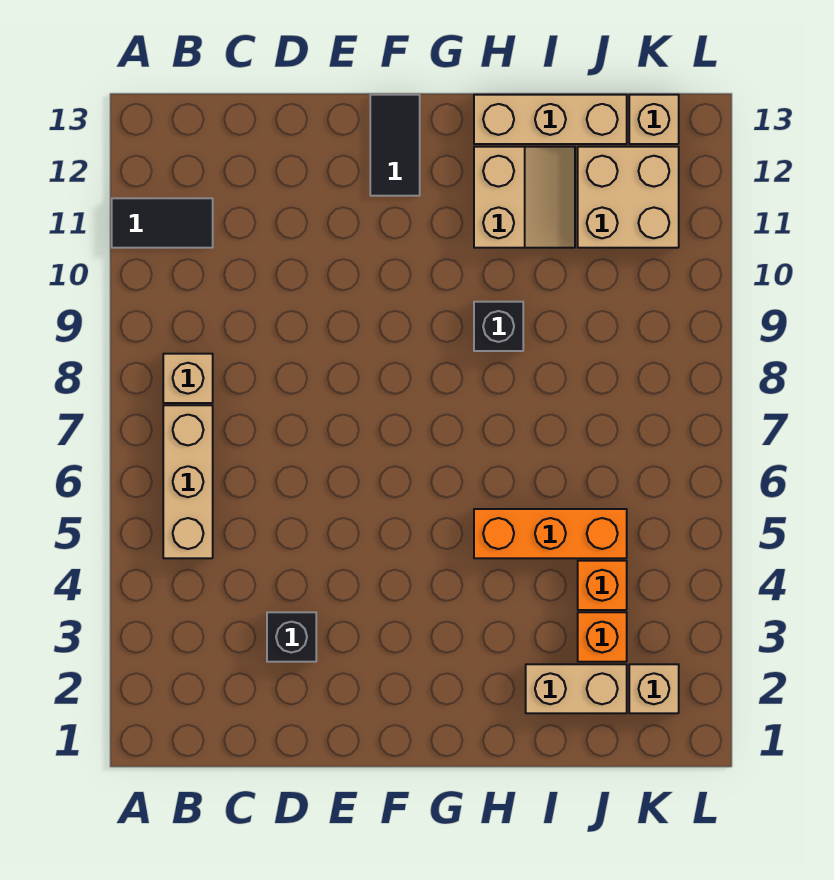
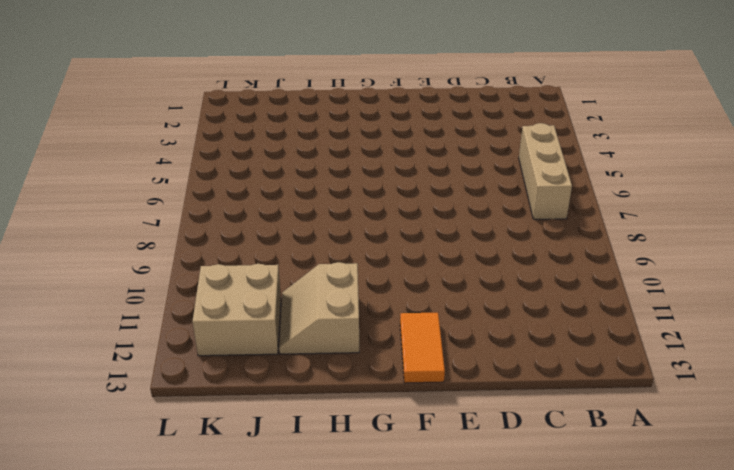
orange 1x2 tile [400,313,445,383] -> black 1x2 tile [370,95,420,196]
none -> black 1x2 tile [112,198,213,248]
none -> tan 1x1 brick [163,354,213,403]
none -> black 1x1 brick [267,612,316,662]

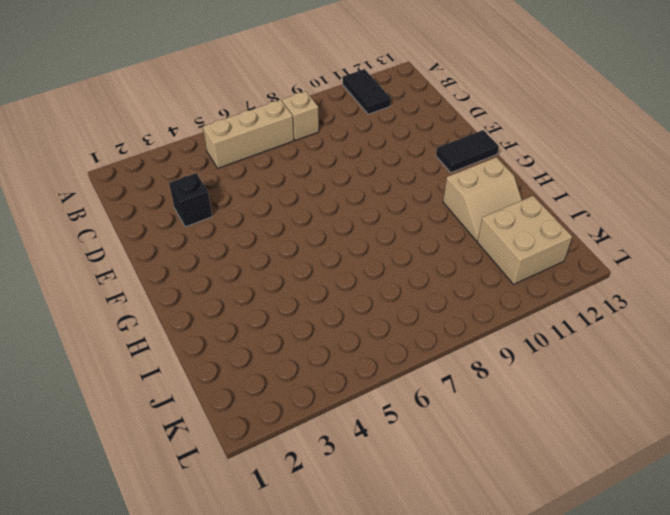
none -> orange 1x3 brick [474,509,627,558]
none -> black 1x1 brick [474,302,523,351]
none -> tan 1x3 brick [474,95,627,144]

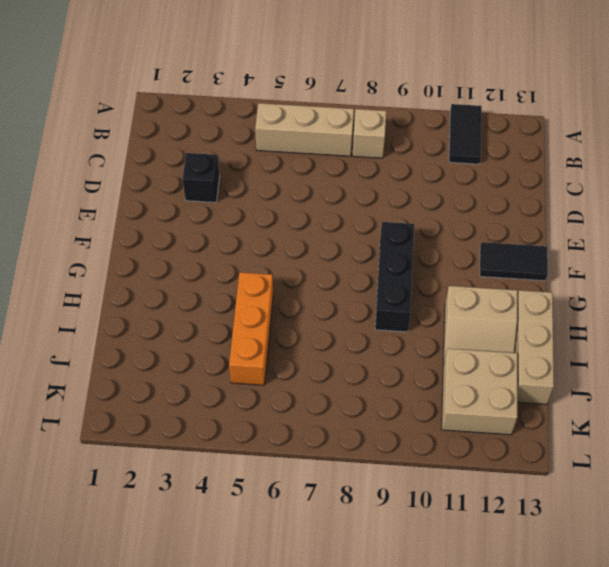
black 1x3 brick [375,222,414,332] -> black 1x1 brick [474,302,523,351]
none -> tan 1x2 brick [526,664,627,713]
none -> orange 1x1 brick [578,612,627,662]
none -> orange 1x1 brick [578,561,627,610]

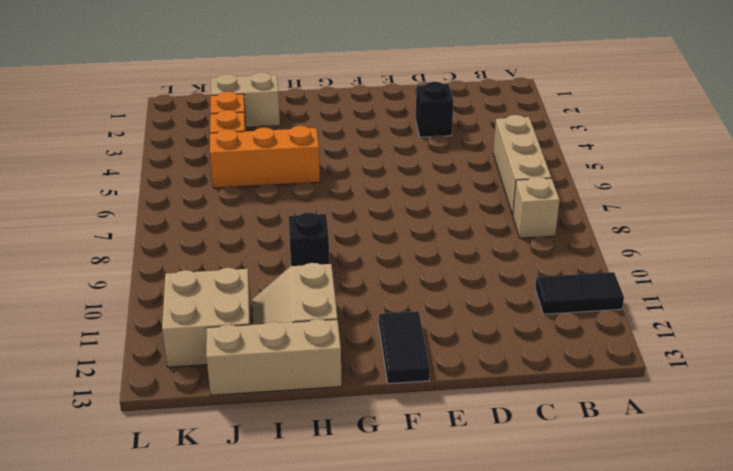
none -> tan 1x1 brick [629,664,679,713]
none -> tan 1x1 brick [629,95,679,144]

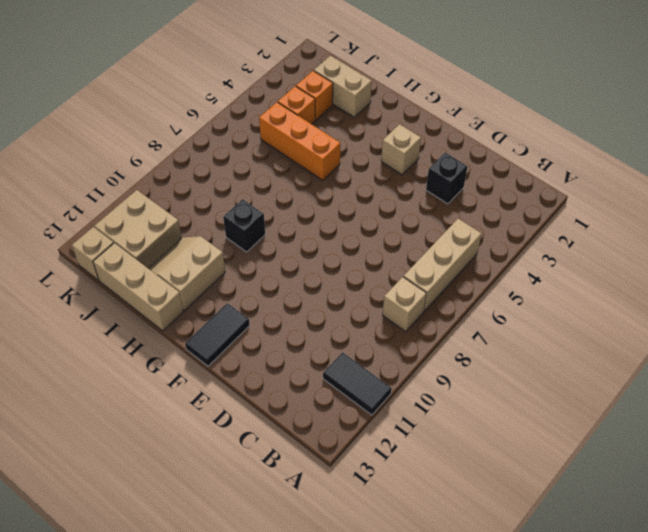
tan 1x1 brick [381,124,421,175] -> tan 1x1 brick moved to [629,664,679,713]

